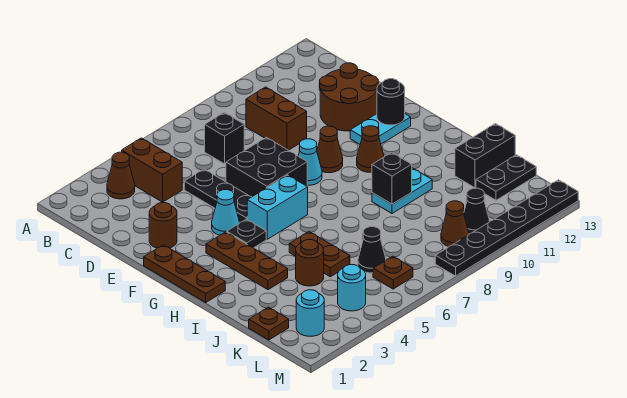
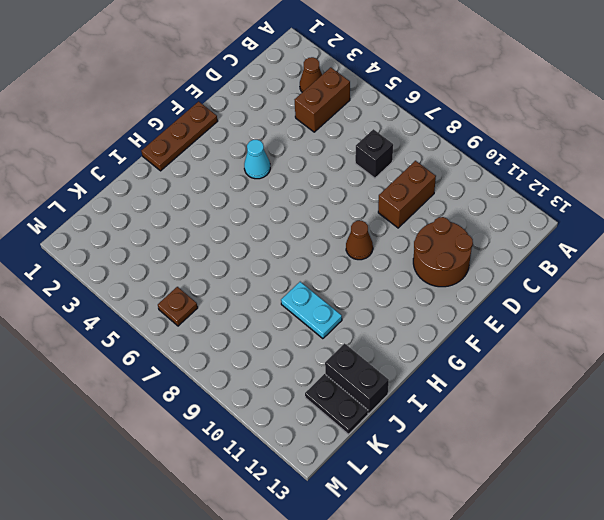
none -> black 1x3 plate [184,169,251,223]
none -> brown 1x1 round brick [149,203,177,248]
none -> black 2x2 brick [226,137,307,197]
none -> cyan 1x1 cone [298,139,322,185]

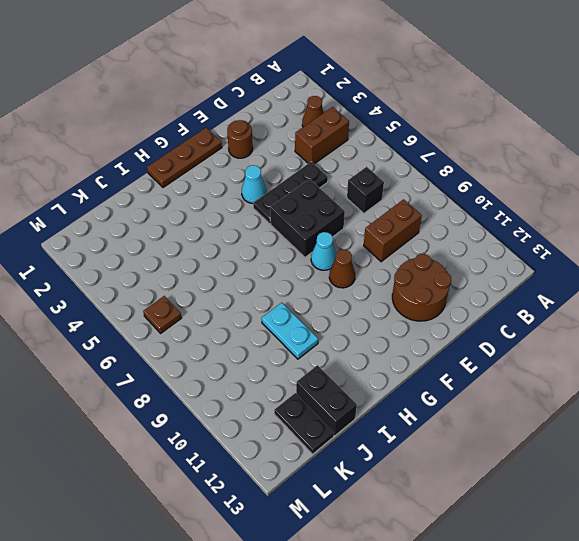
none -> cyan 1x2 plate [350,114,411,144]
none -> brown 1x3 plate [206,232,288,290]
none -> black 1x1 plate [227,219,266,248]
none -> cyan 1x2 brick [247,175,308,239]

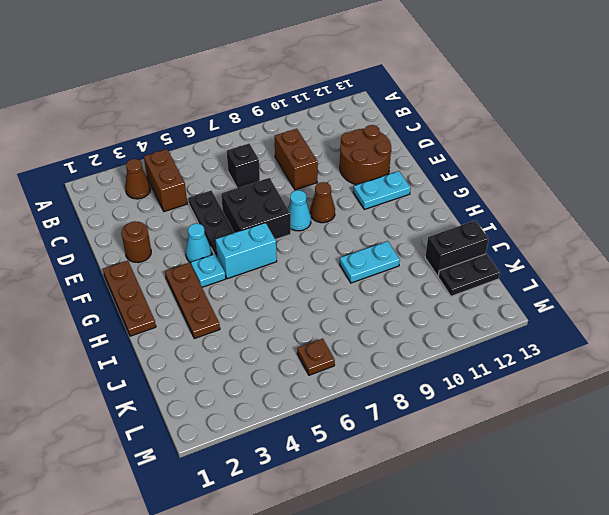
cyan 1x1 plate [191,254,226,287] -> black 1x1 plate [227,219,266,248]
none -> brown 1x1 cone [357,126,384,172]
none -> brown 1x2 plate [289,232,350,277]
none -> brown 1x1 round brick [296,240,324,286]
none -> brown 1x1 plate [249,307,289,340]

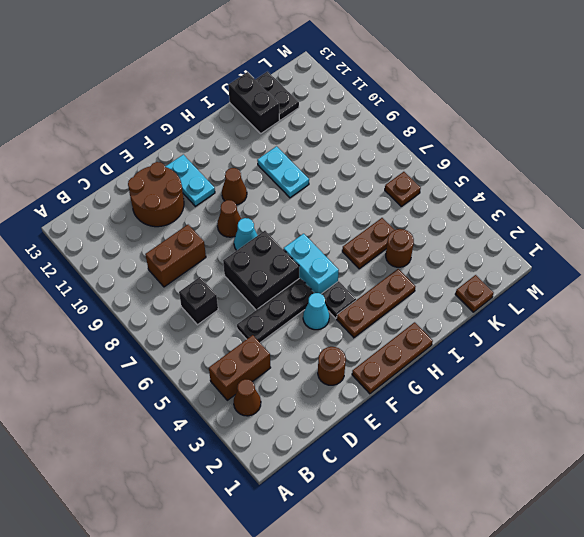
none -> black 1x1 cone [358,227,386,273]
none -> cyan 1x1 round brick [296,290,324,336]
none -> cyan 1x1 round brick [338,265,366,311]
none -> brown 1x1 cone [441,201,469,247]

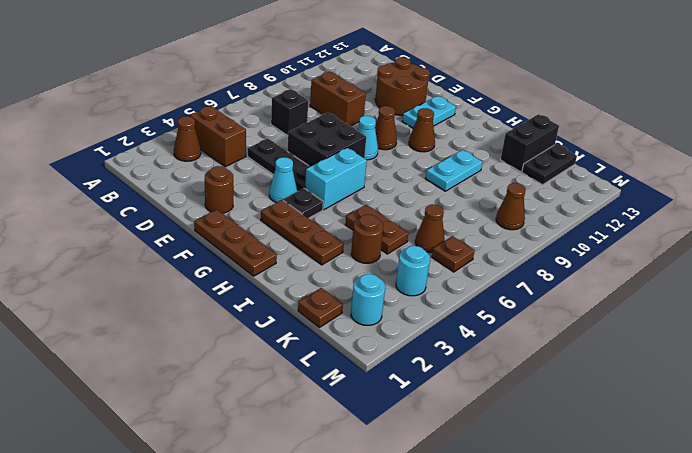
brown 1x1 cone [415,204,445,253] -> black 1x1 cone [358,227,386,273]
none -> black 1x1 cone [464,188,489,234]
none -> black 1x6 plate [435,180,578,276]
none -> black 1x1 round brick [377,79,405,125]
none -> black 1x1 brick [372,153,412,204]

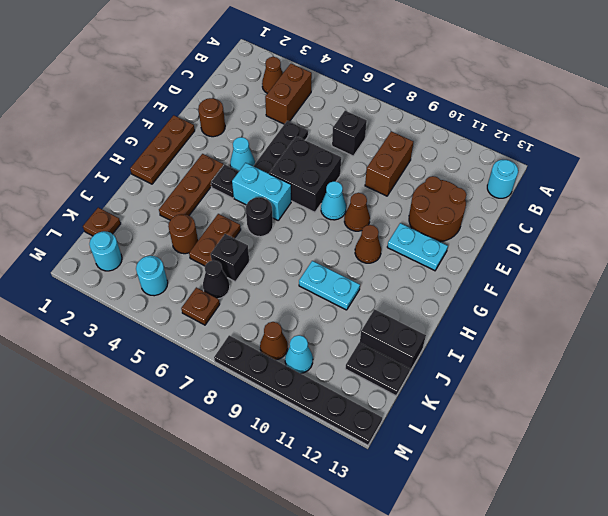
cyan 1x1 round brick [487,160,518,198] -> none
black 1x1 round brick [246,197,273,237] -> black 1x1 round brick moved to [377,79,405,125]
black 1x1 brick [211,234,249,282] -> black 1x1 brick moved to [372,153,412,204]
cyan 1x1 cone [285,335,313,373] -> black 1x1 cone [464,188,489,234]

